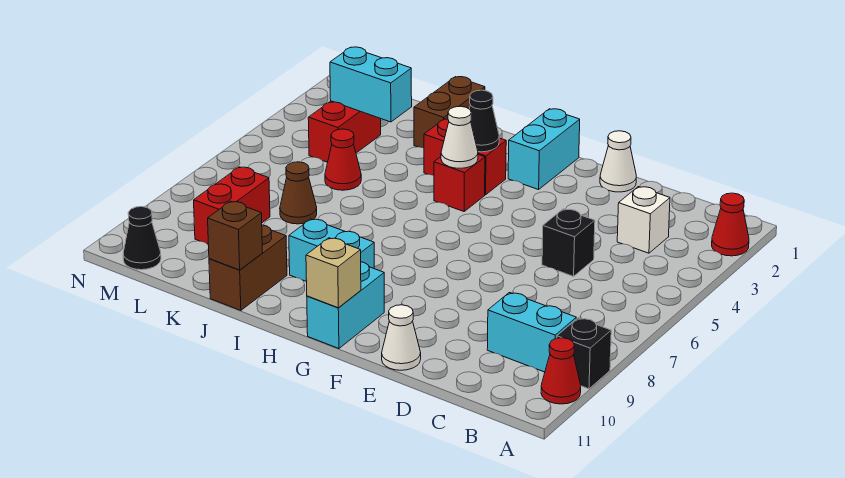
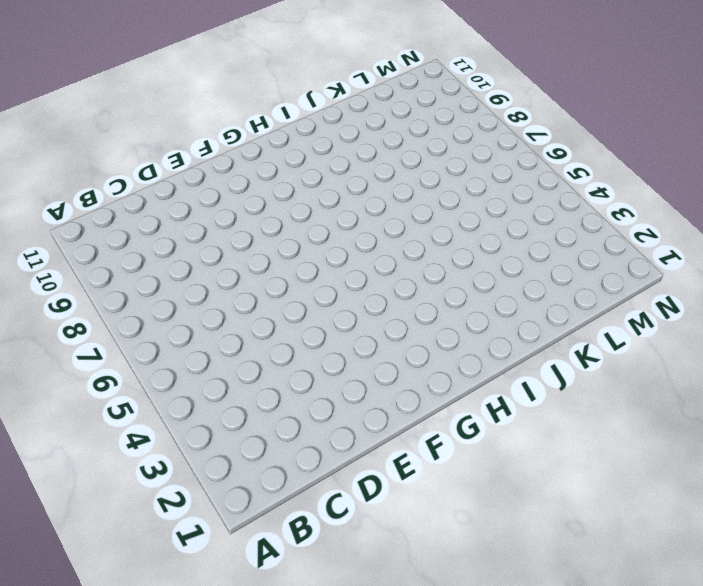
none -> red 1x1 cone [712,193,749,256]
none -> black 1x1 brick [557,318,611,389]
none -> red 1x1 cone [541,338,581,404]

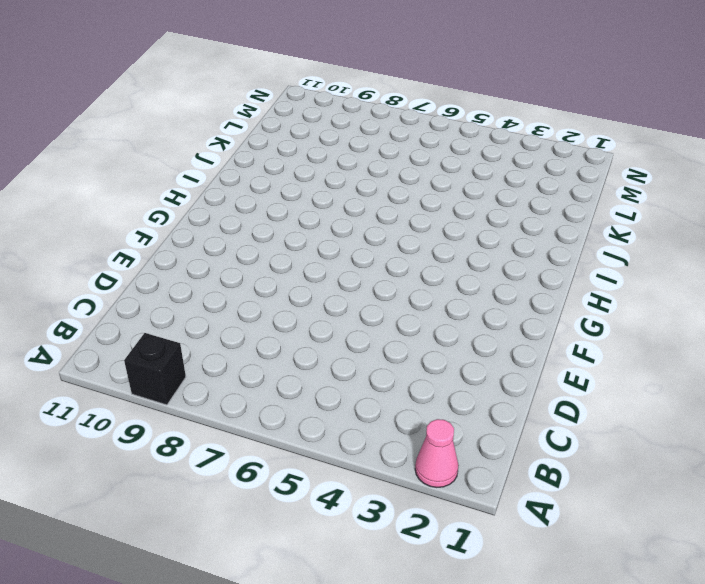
pink 1x1 cone [415,419,459,487] -> red 1x1 cone [712,193,749,256]
none -> red 1x1 cone [541,338,581,404]
none -> cyan 1x2 brick [487,293,576,372]
none -> white 1x1 brick [617,187,670,253]

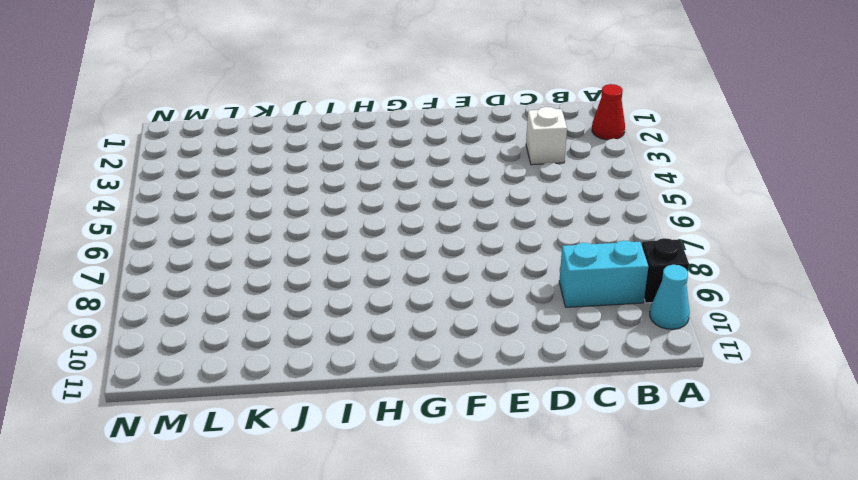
cyan 1x1 cone [650,265,690,329] -> red 1x1 cone [541,338,581,404]
none -> black 1x1 brick [542,209,595,276]
none -> white 1x1 cone [600,131,636,192]
none -> white 1x1 cone [382,305,421,370]

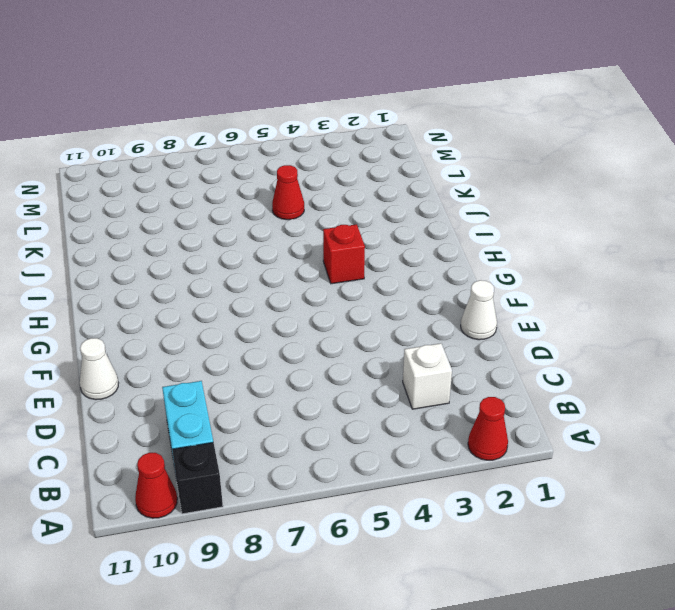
none -> black 1x1 brick [542,209,595,276]
none -> cyan 1x2 brick [508,109,580,190]
none -> cyan 1x2 brick [307,262,384,349]

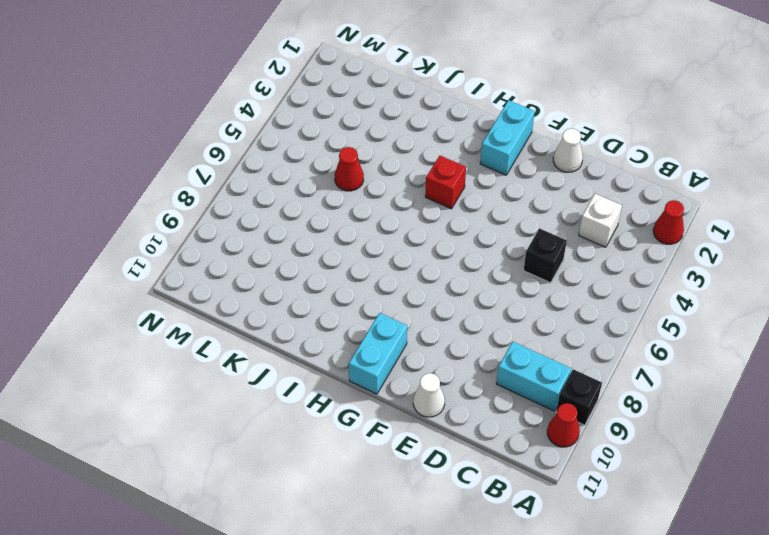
none -> red 1x2 brick [424,119,506,195]
none -> cyan 1x2 brick [289,219,374,282]
none -> brown 1x2 brick [414,77,485,148]

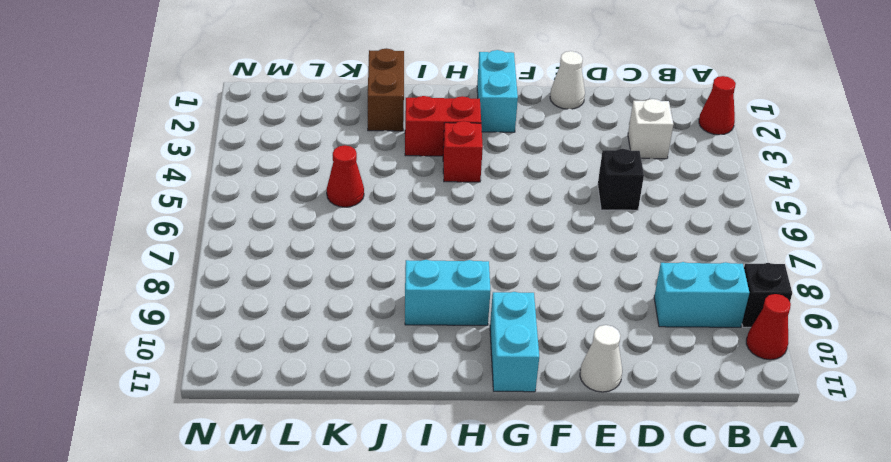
none -> brown 1x2 brick [209,225,287,310]
none -> brown 1x1 cone [280,162,317,224]
none -> red 1x2 brick [308,101,381,162]

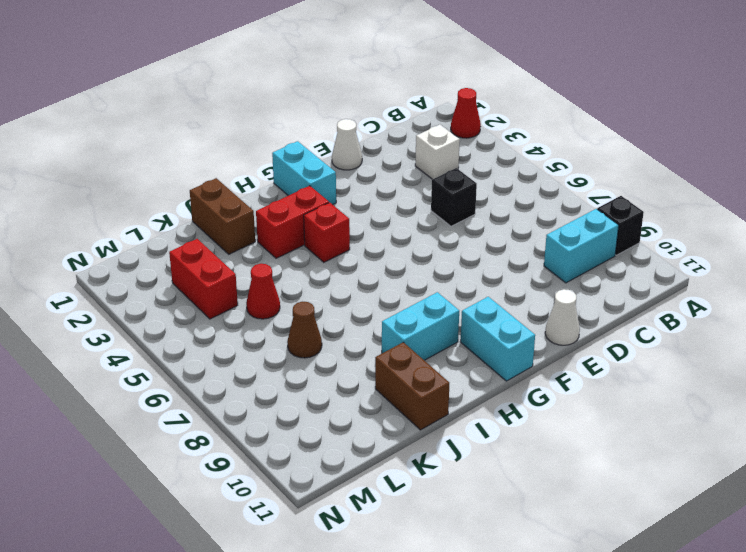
none -> red 1x1 cone [541,338,581,404]
none -> red 1x2 brick [194,167,270,244]
none -> black 1x1 cone [123,207,161,270]

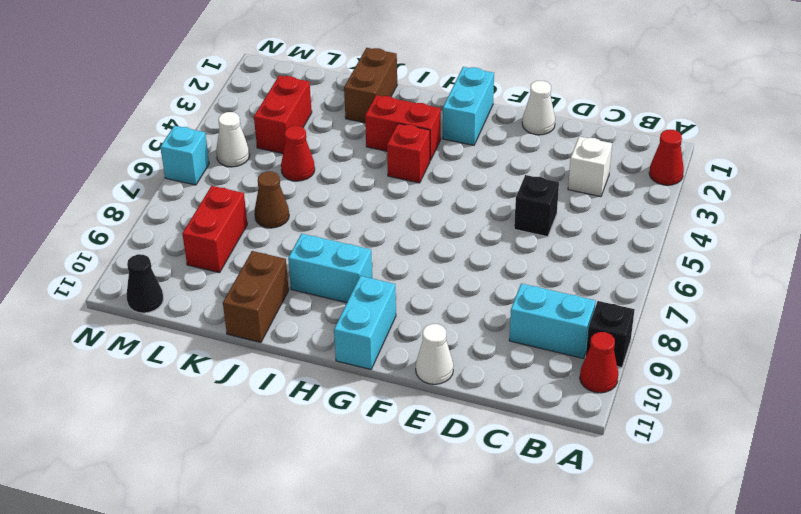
white 1x1 cone [216,112,250,167] -> white 1x1 cone moved to [441,106,478,168]
cyan 1x1 brick [160,126,209,185] -> none
none -> tan 1x1 brick [306,238,361,308]
none -> black 1x1 cone [470,90,499,152]
none -> brown 1x1 brick [208,201,263,270]

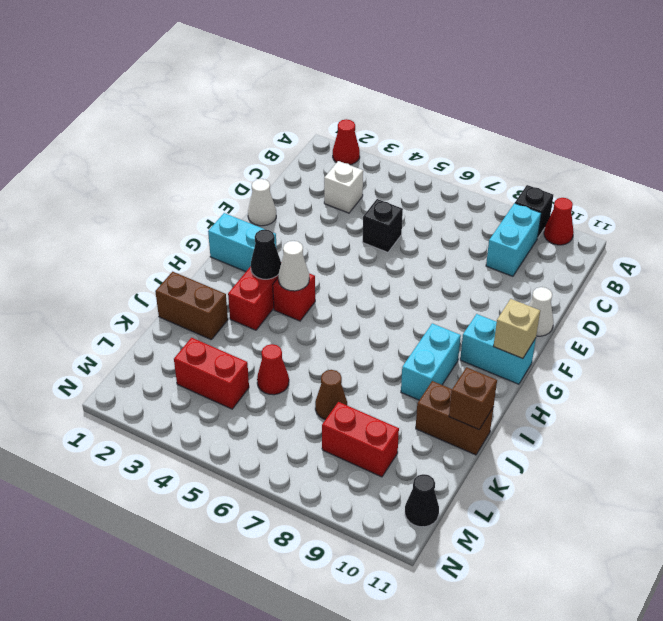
none -> cyan 1x2 brick [330,47,412,122]

